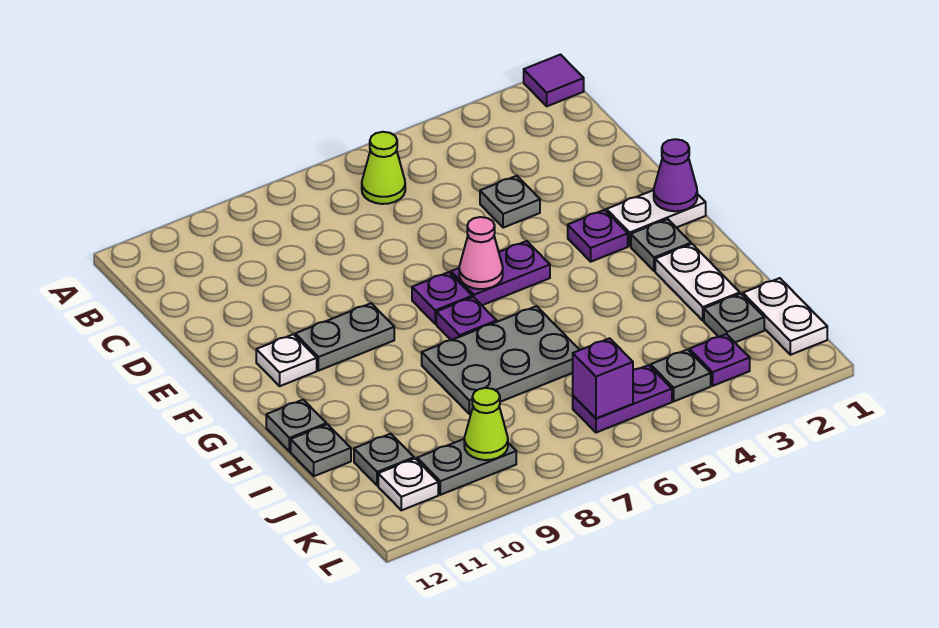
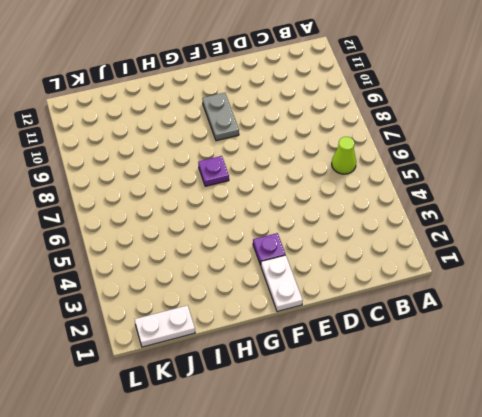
none -> purple 1x1 tile [524,55,584,106]
none -> grey 1x1 plate [480,176,540,228]
none -> purple 1x2 plate [451,241,550,305]

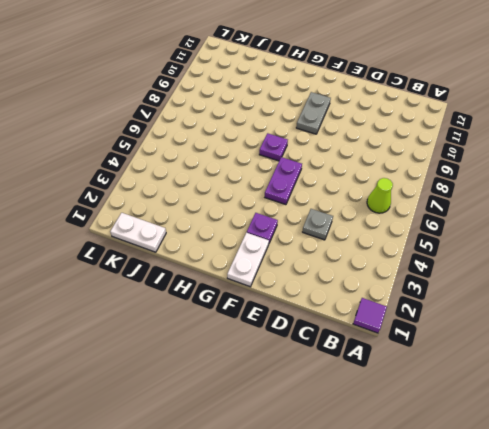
none -> purple 1x1 plate [412,272,472,324]
none -> white 1x1 plate [256,334,317,386]
none -> grey 1x1 plate [631,219,691,271]

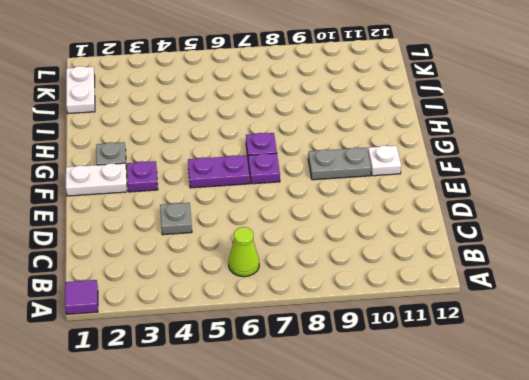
none -> white 1x2 plate [655,244,740,321]
none -> grey 2x3 plate [422,306,579,414]
none -> grey 1x1 plate [266,400,326,451]

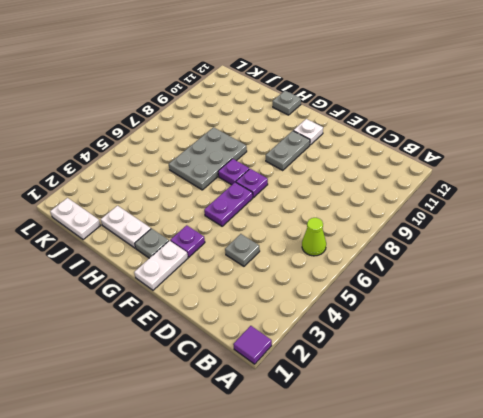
none -> grey 1x1 plate [291,424,351,476]
none -> grey 1x1 plate [704,294,764,342]
none -> grey 1x1 plate [354,434,414,486]

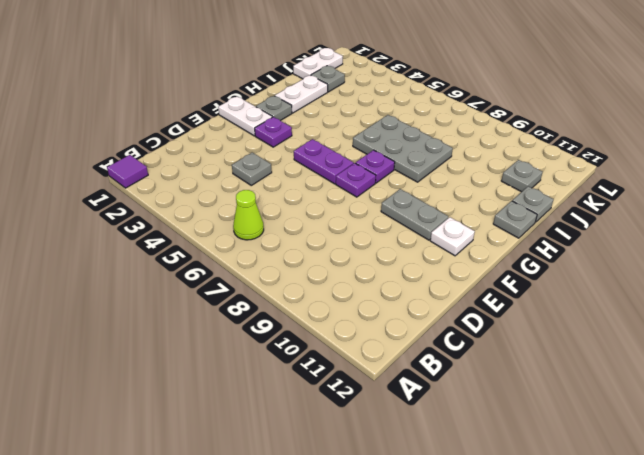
none -> purple 1x1 plate [689,334,750,386]
none -> grey 1x1 plate [651,350,711,401]
none -> purple 1x2 plate [573,365,672,433]

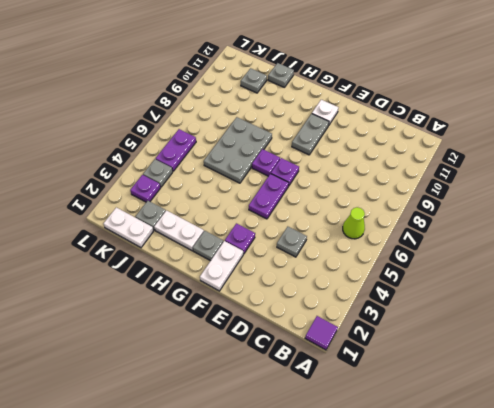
none -> grey 1x1 plate [266,400,326,451]
none -> grey 1x2 plate [417,439,516,495]
none -> white 1x1 plate [378,459,438,510]

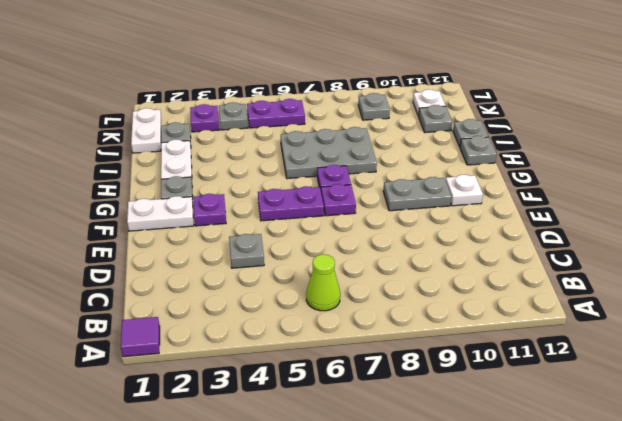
grey 1x1 plate [358,93,390,120] -> grey 1x2 plate [417,439,516,495]
none -> purple 1x1 cone [654,139,697,211]
none -> pink 1x1 cone [459,217,503,289]
none -> purple 1x1 brick [573,338,633,418]

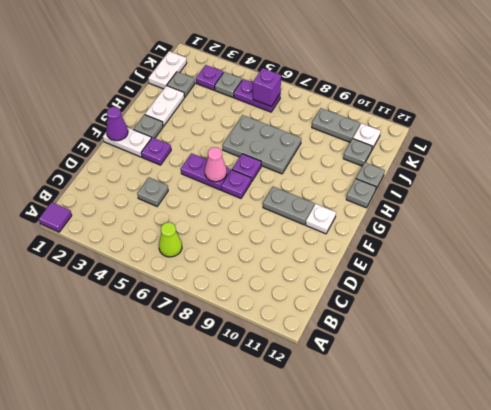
none -> lime 1x1 cone [464,388,508,460]

